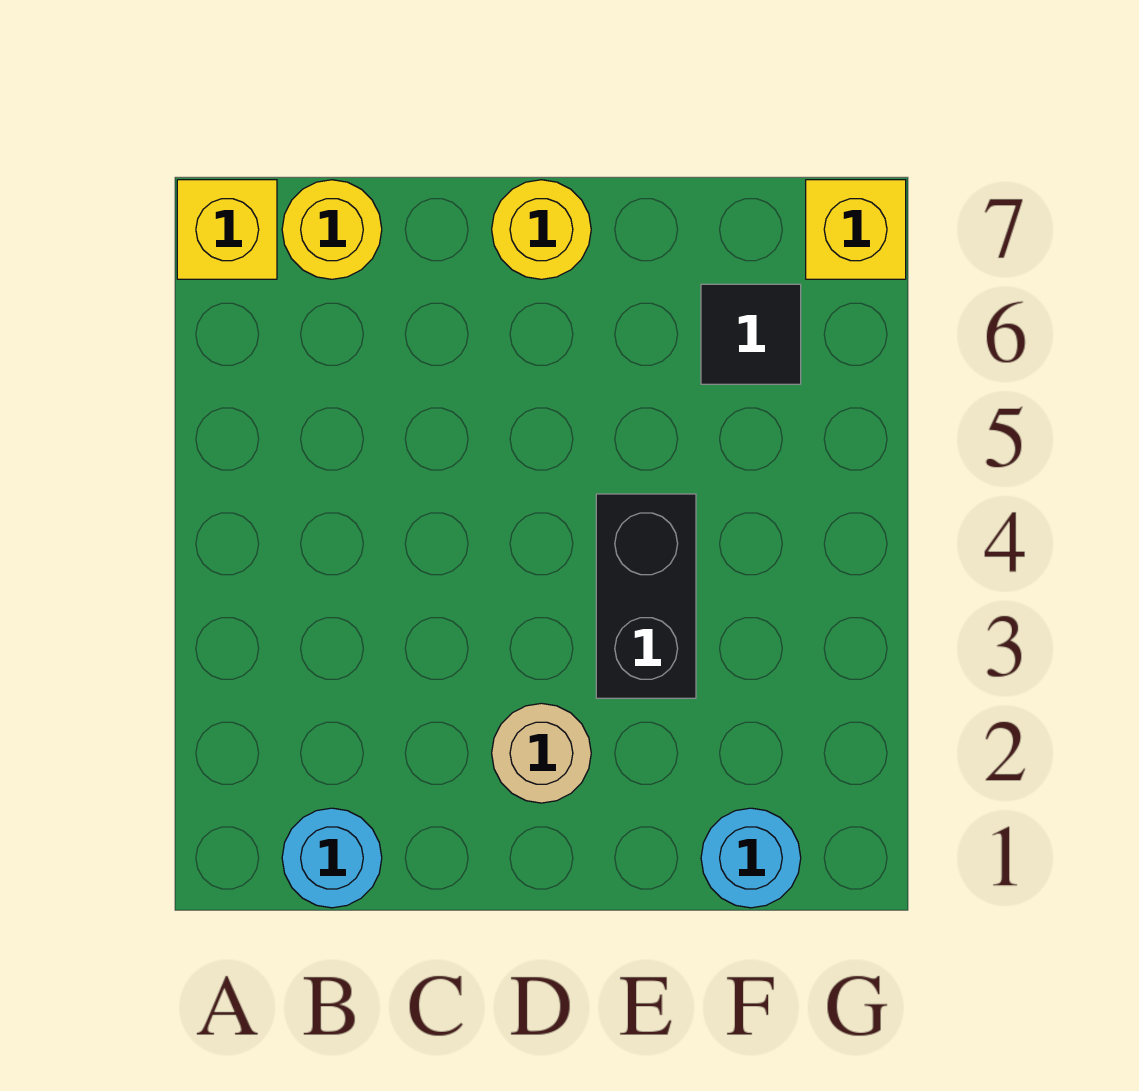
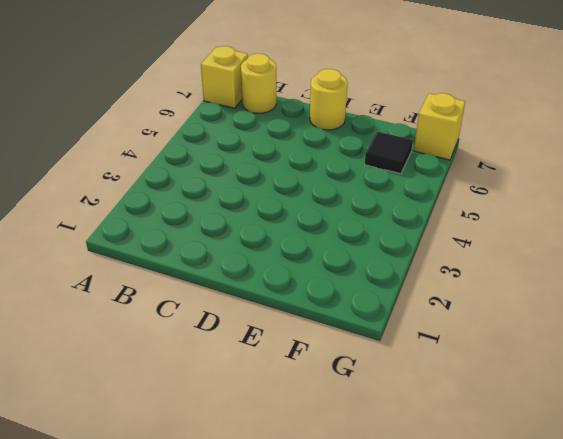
none -> cyan 1x1 round brick [282,808,382,908]
none -> tan 1x1 round brick [492,703,591,803]

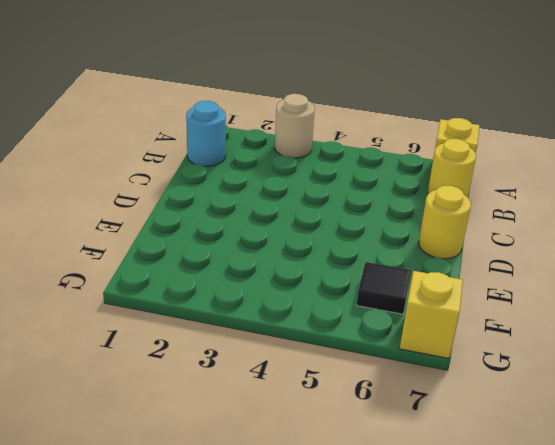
tan 1x1 round brick [275,94,315,158] -> tan 1x1 round brick moved to [492,703,591,803]
none -> black 1x2 brick [596,494,696,698]
none -> cyan 1x1 round brick [701,808,801,908]

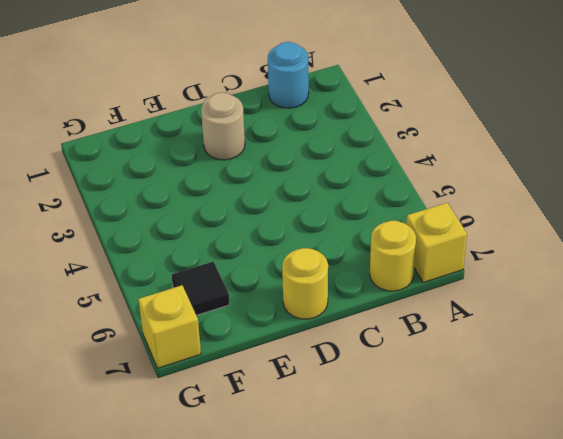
none -> black 1x2 brick [596,494,696,698]
none -> cyan 1x1 round brick [701,808,801,908]

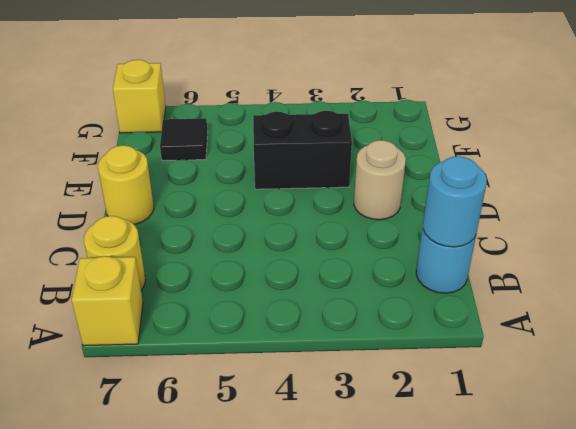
cyan 1x1 round brick [423,156,487,247] -> cyan 1x1 round brick moved to [701,808,801,908]

